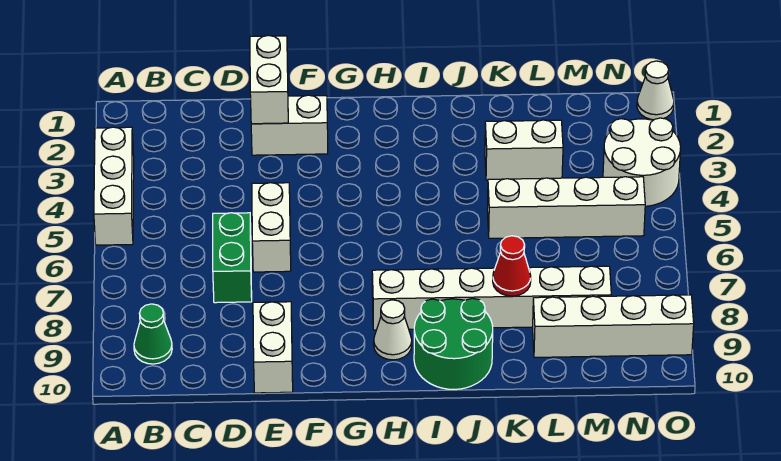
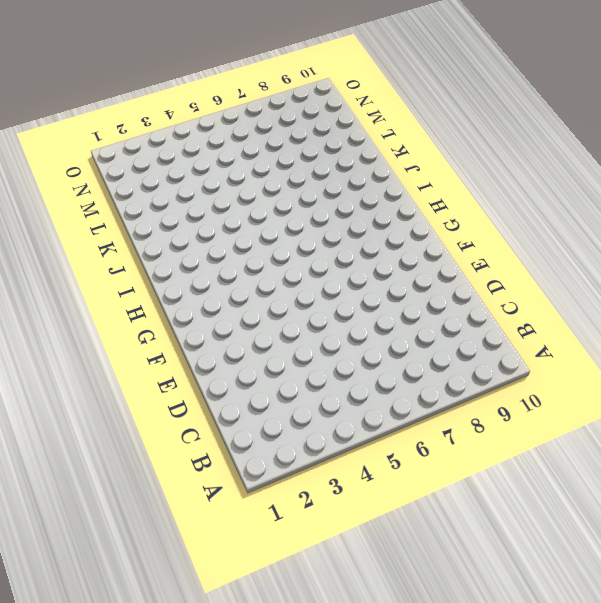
none -> white 1x3 brick [94,127,134,245]
none -> green 1x1 cone [134,304,172,364]
none -> green 1x2 brick [213,213,252,303]

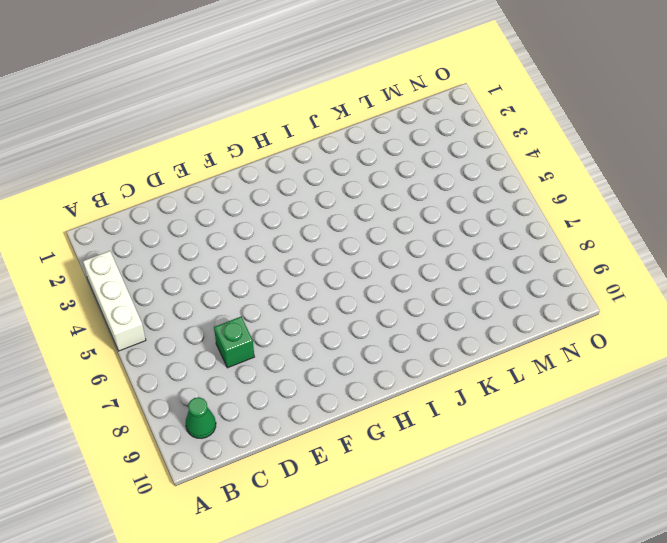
green 1x1 brick [214,317,254,368] -> green 1x2 brick [213,213,252,303]
none -> white 1x2 brick [251,95,328,155]
none -> white 1x2 brick [252,183,291,272]
none -> white 1x2 brick [253,302,293,393]

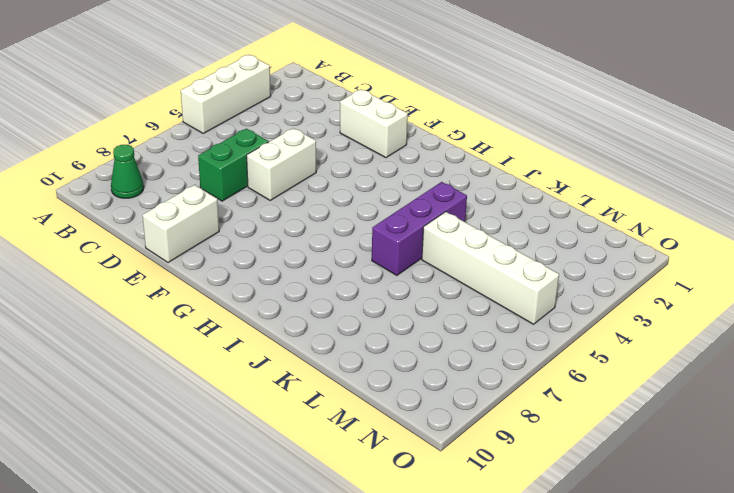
purple 1x3 brick [372,182,467,275] -> none
none -> white 1x6 brick [372,266,611,330]
none -> white 1x1 cone [374,300,412,360]
none -> green 2x2 round brick [414,298,493,389]

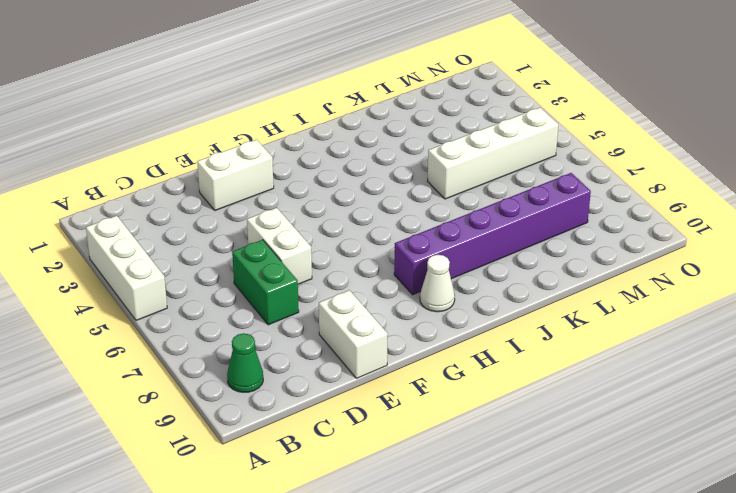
purple 1x6 brick [394,173,591,295] -> white 1x6 brick [372,266,611,330]
none -> green 2x2 round brick [414,298,493,389]
none -> white 1x2 brick [485,120,563,180]
none -> white 1x4 brick [533,295,694,357]

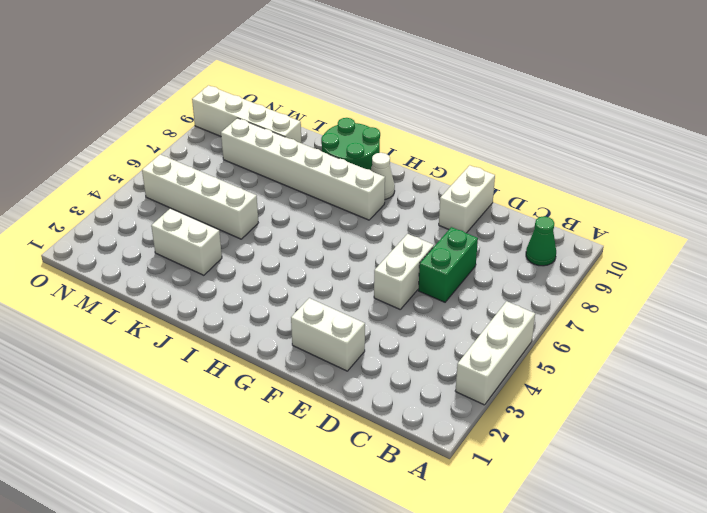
none -> white 2x2 round brick [603,118,681,206]
none -> white 1x1 cone [637,61,674,120]
none -> white 1x2 brick [250,35,288,124]

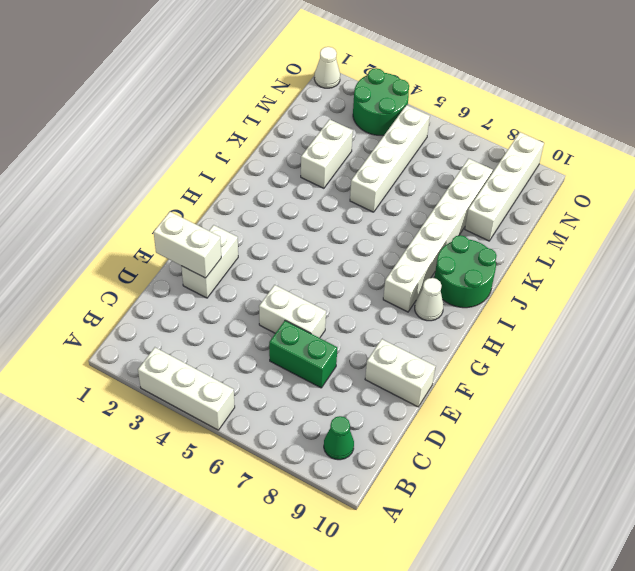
green 2x2 round brick [353,68,409,135] -> white 2x2 round brick [603,118,681,206]
none -> red 1x1 cone [493,236,531,296]

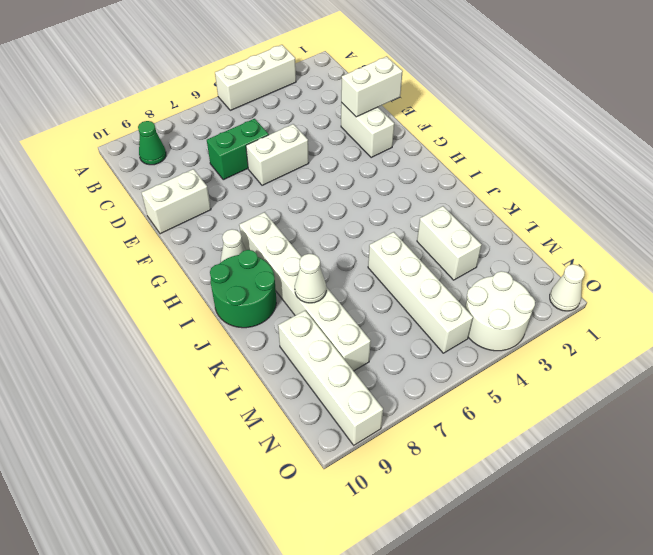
white 1x1 cone [295,254,326,303] -> red 1x1 cone [493,236,531,296]

